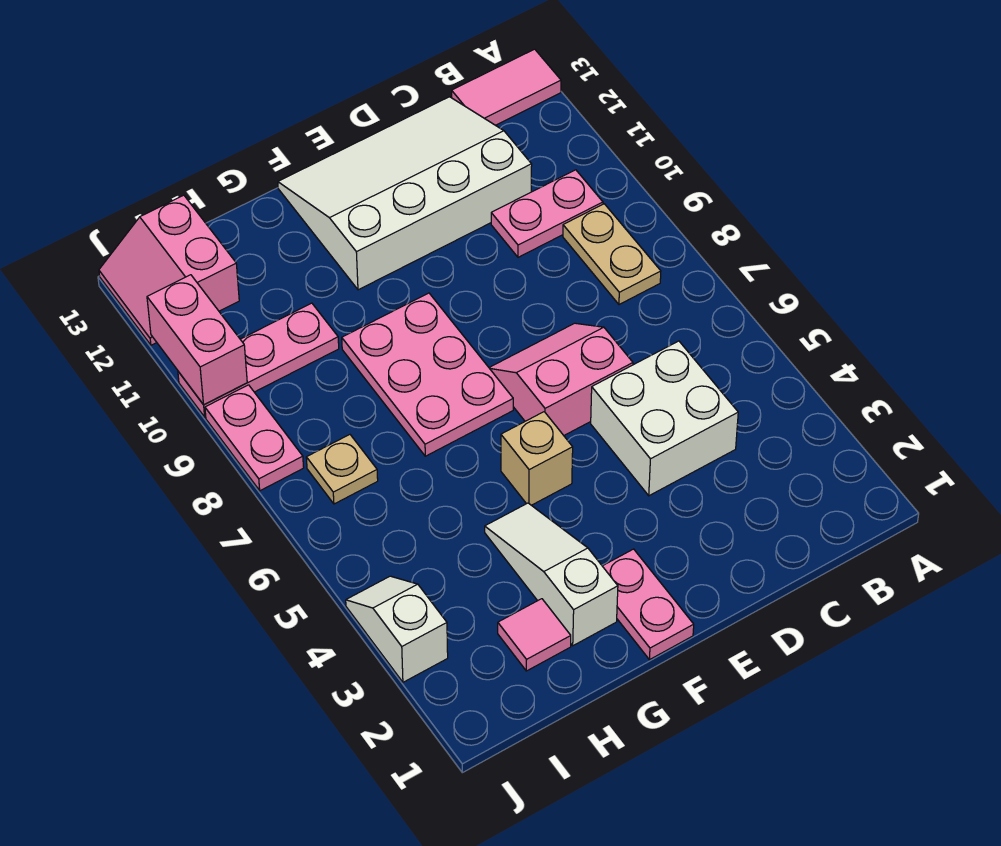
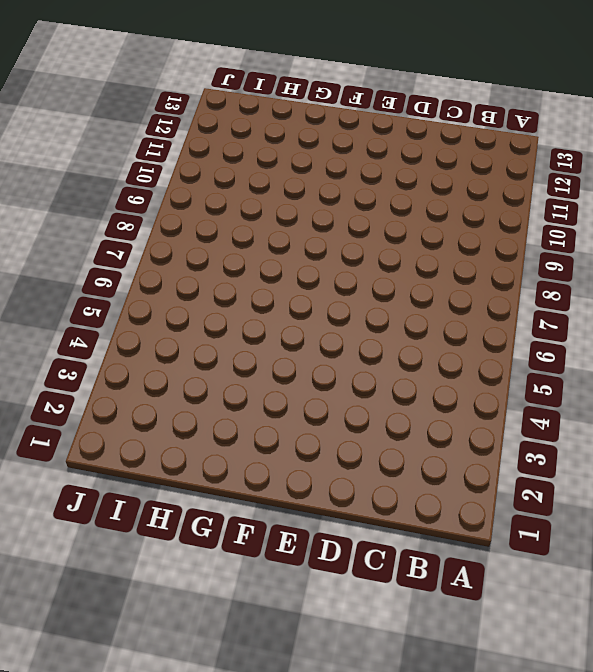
none -> pink 1x2 tile [452,49,561,125]
none -> tan 1x2 plate [563,204,661,304]
none -> pink 1x2 plate [491,170,603,257]

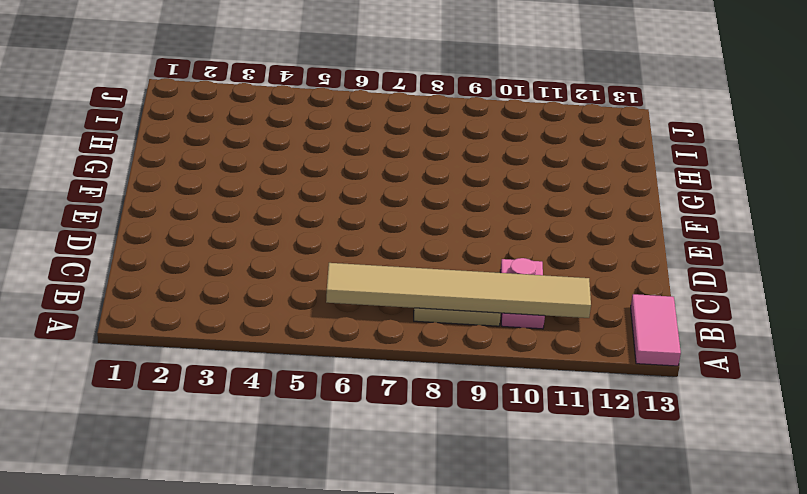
tan 1x6 tile [326,263,591,318] -> none
none -> white 2x2 brick [591,341,738,496]
none -> white 3x4 slope [278,97,532,290]
none -> pink 2x2 slope [489,323,633,435]

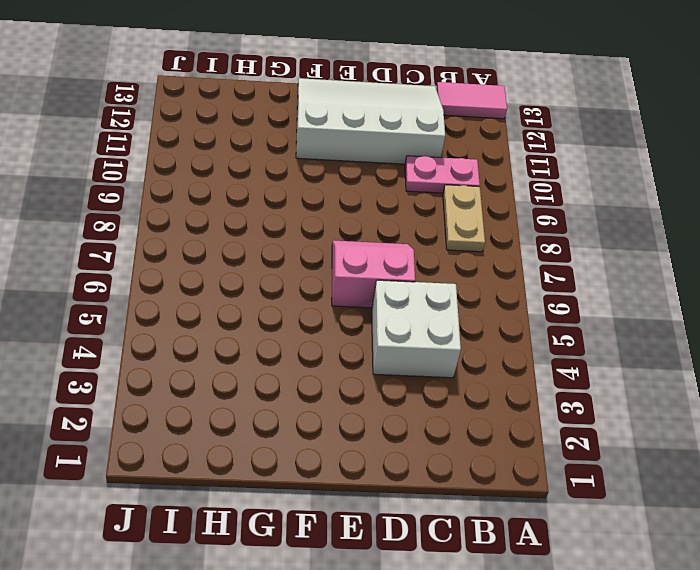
none -> pink 1x2 plate [603,549,694,660]
none -> tan 1x1 brick [501,412,573,505]
none -> pink 2x3 plate [342,293,513,456]

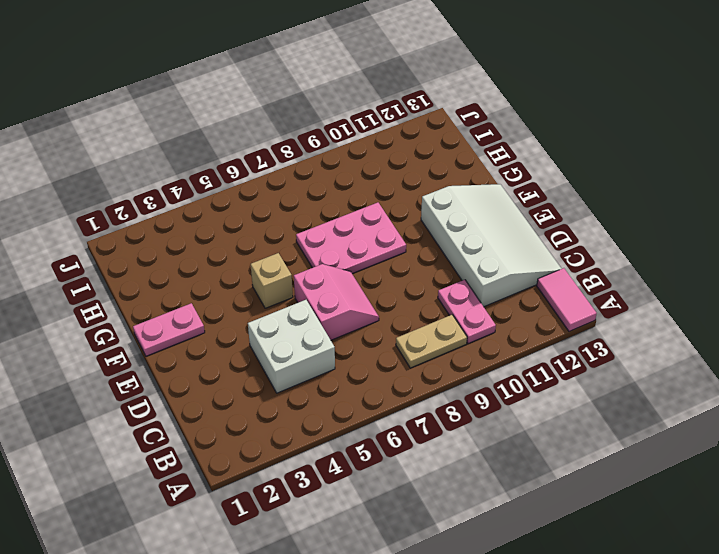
none -> white 1x3 slope [485,503,618,646]
none -> pink 1x1 tile [498,599,571,671]
none -> pink 1x3 plate [178,303,339,417]

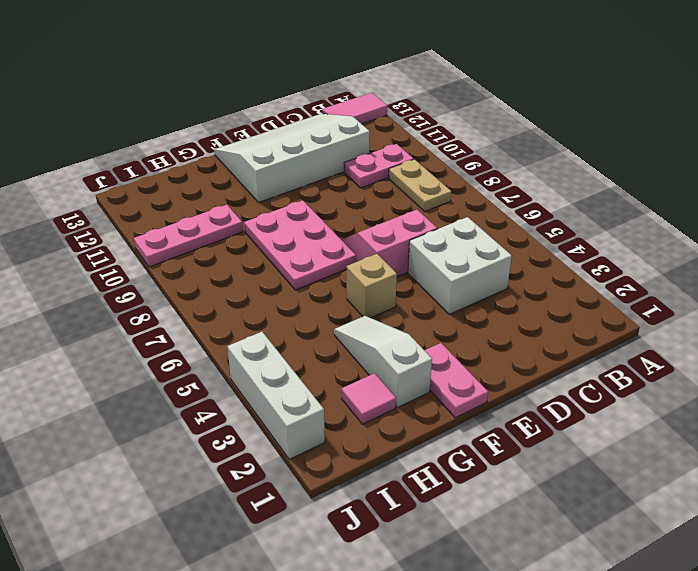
white 1x3 brick [227,332,325,459] -> white 1x2 slope [346,576,448,682]
none -> tan 1x1 plate [306,435,378,504]
none -> pink 2x2 slope [99,195,239,345]
none -> pink 1x2 plate [205,385,304,491]

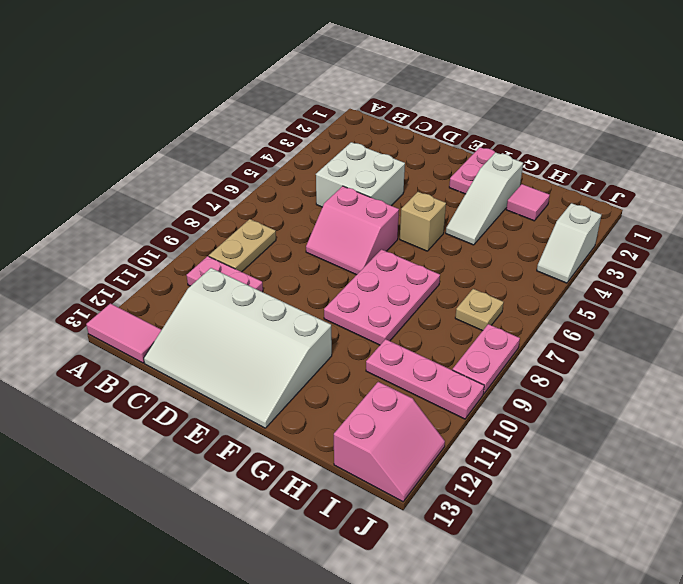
none -> pink 1x2 brick [147,275,247,405]

